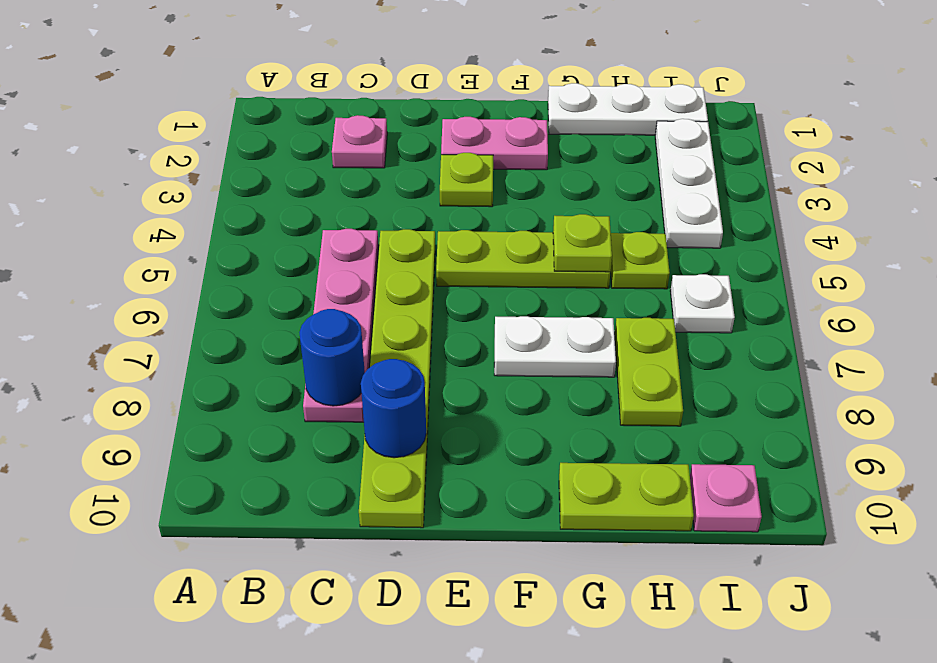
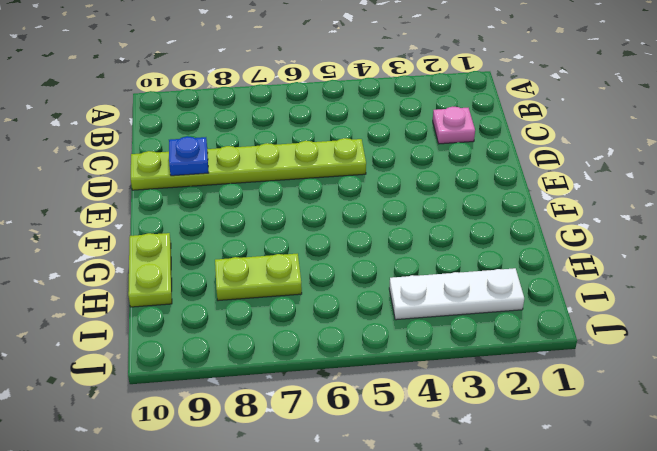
blue 1x1 plate [169,136,208,176] -> blue 1x1 round brick [361,359,426,458]
none -> pink 1x4 plate [303,229,379,422]
none -> pink 1x2 plate [441,117,548,170]
none -> lime 1x1 plate [440,153,493,207]

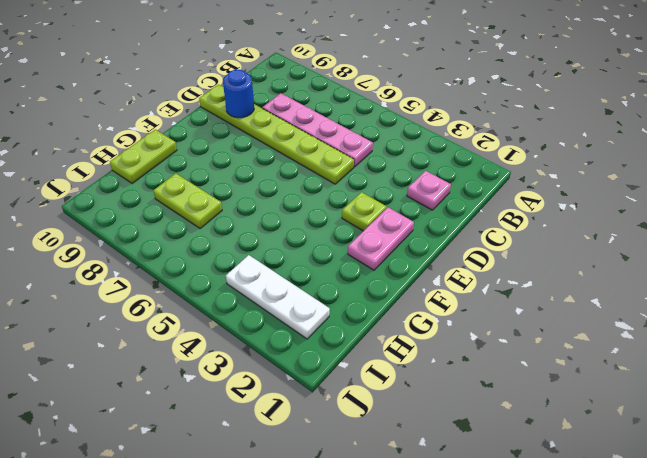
none -> lime 1x3 plate [436,230,610,288]
none -> white 1x2 plate [494,316,616,377]
none -> white 1x3 plate [548,83,708,135]

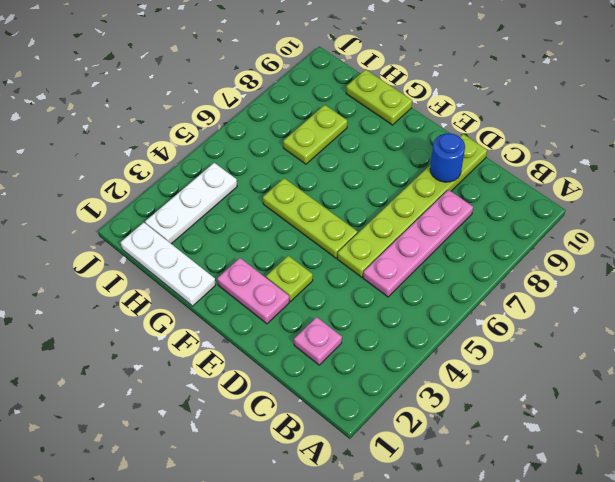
none -> white 1x2 plate [494,316,616,377]
none -> lime 1x1 plate [611,232,670,289]
none -> white 1x1 plate [670,274,735,333]

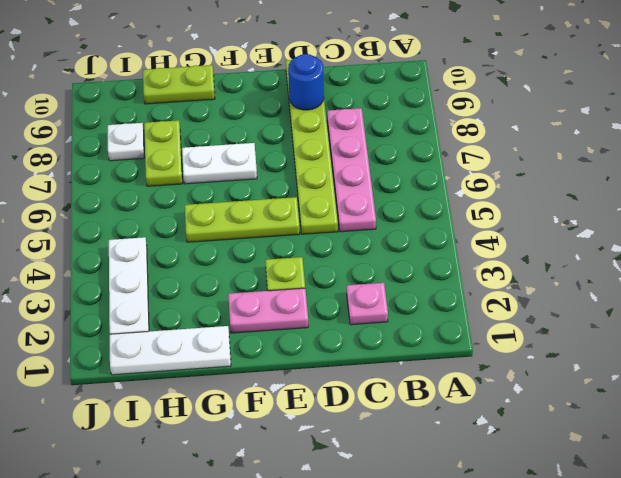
white 1x1 plate [108,123,144,161] -> white 1x1 plate moved to [670,274,735,333]
none -> lime 1x1 plate [611,232,670,289]
none -> pink 1x1 plate [690,464,762,532]
none -> blue 1x1 round brick [299,309,365,406]

